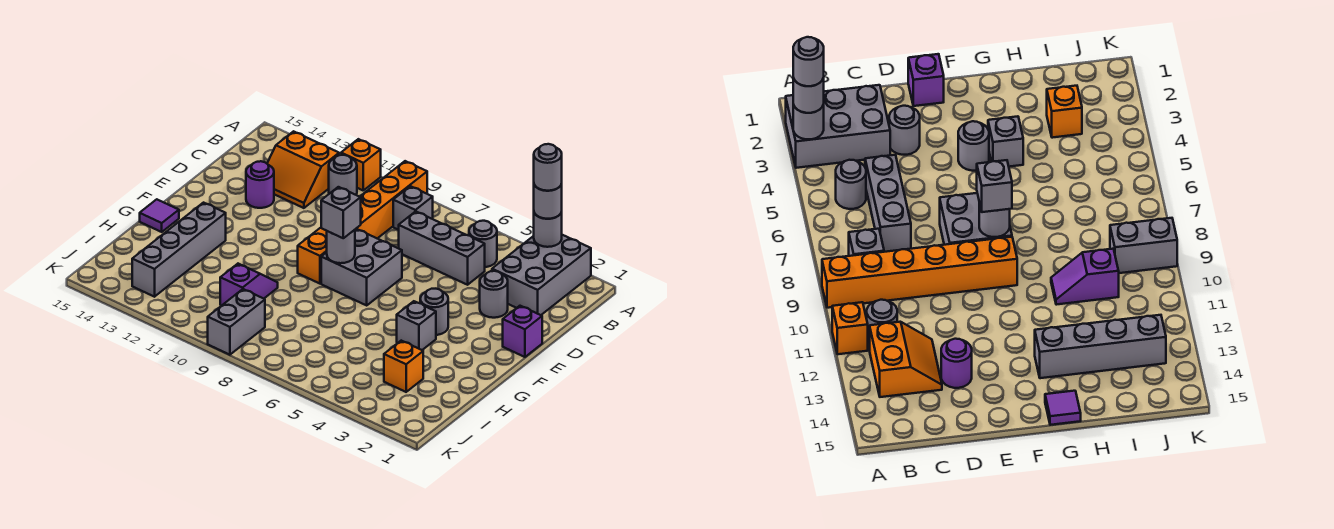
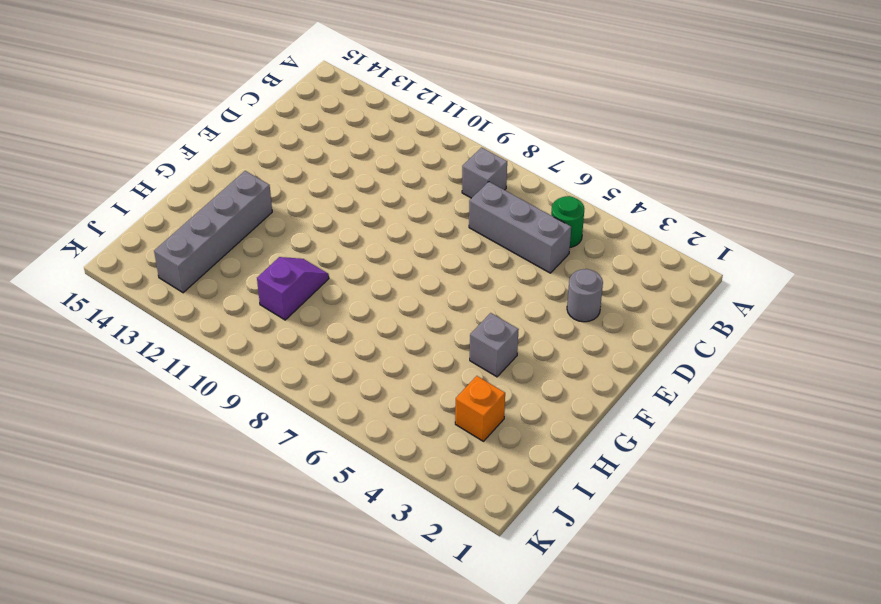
green 1x1 round brick [551,196,584,247] -> grey 1x1 round brick [469,221,497,267]
none -> grey 2x3 brick [492,235,591,315]
none -> orange 1x6 brick [298,161,427,284]
none -> orange 1x1 brick [341,139,381,190]

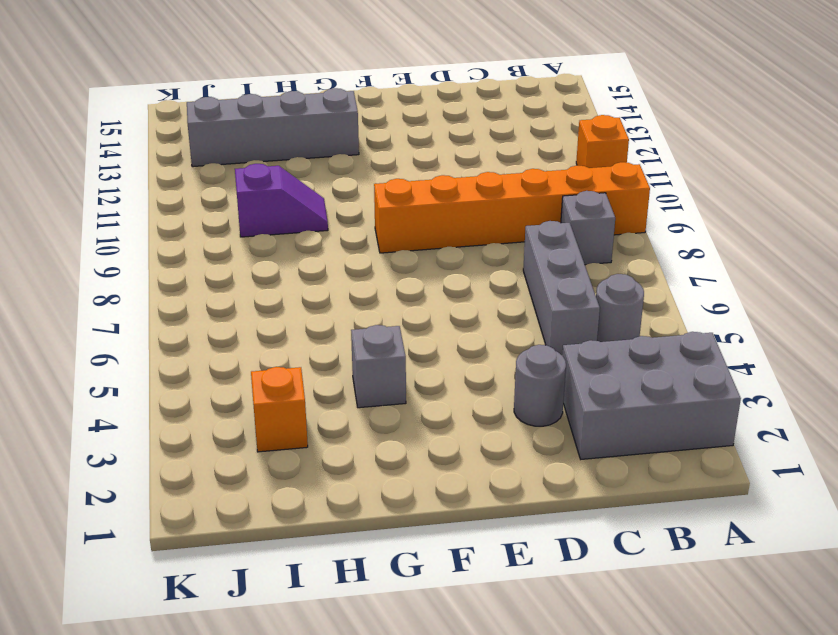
none -> grey 1x1 round brick [329,155,357,195]
none -> orange 2x2 slope [267,131,339,208]
none -> purple 1x1 round brick [246,161,274,208]

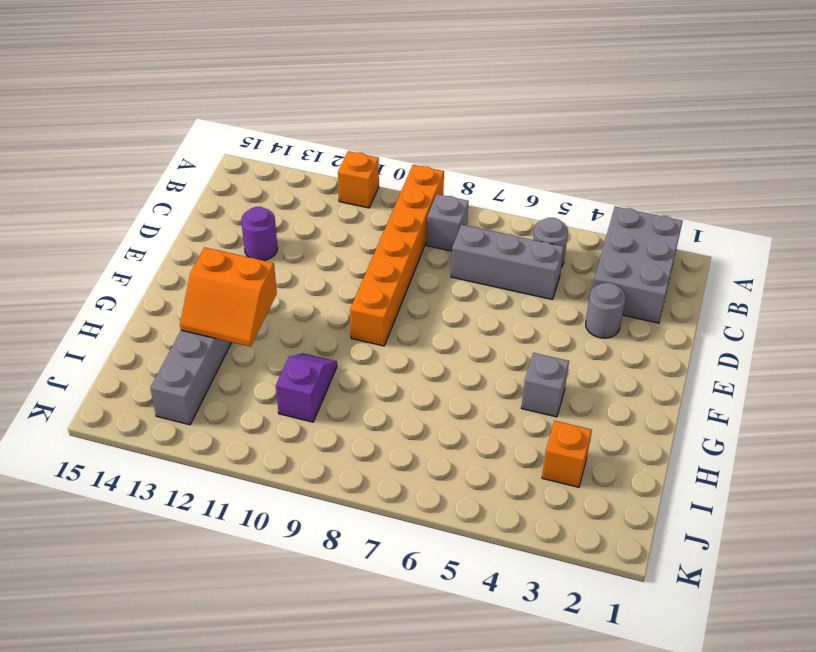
orange 2x2 slope [180,247,277,347] -> orange 2x2 slope moved to [267,131,339,208]
none -> grey 1x1 round brick [329,155,357,195]
none -> purple 1x1 brick [503,306,542,357]
none -> grey 2x2 brick [321,229,402,305]

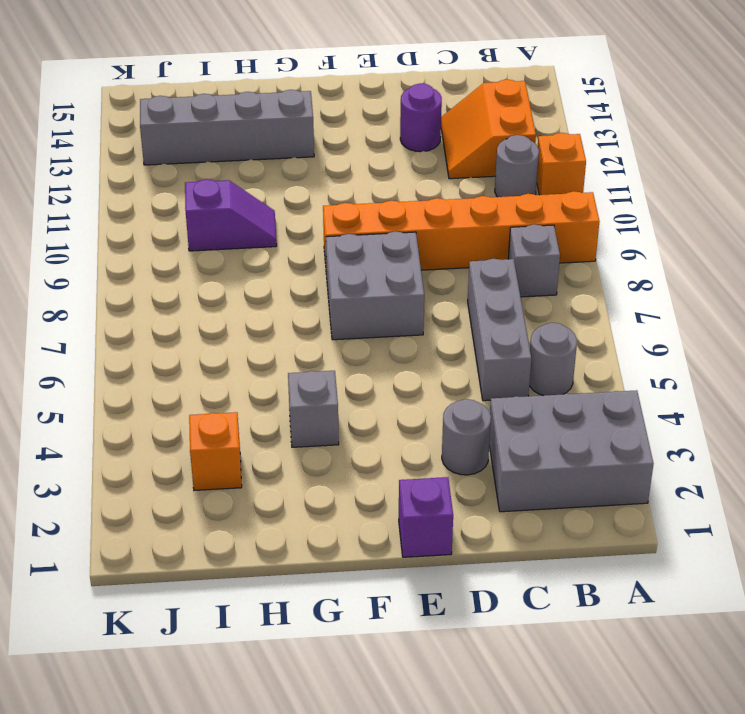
none -> grey 1x1 round brick [420,289,448,335]
none -> purple 1x1 tile [140,199,179,232]
none -> grey 1x2 brick [208,289,265,355]

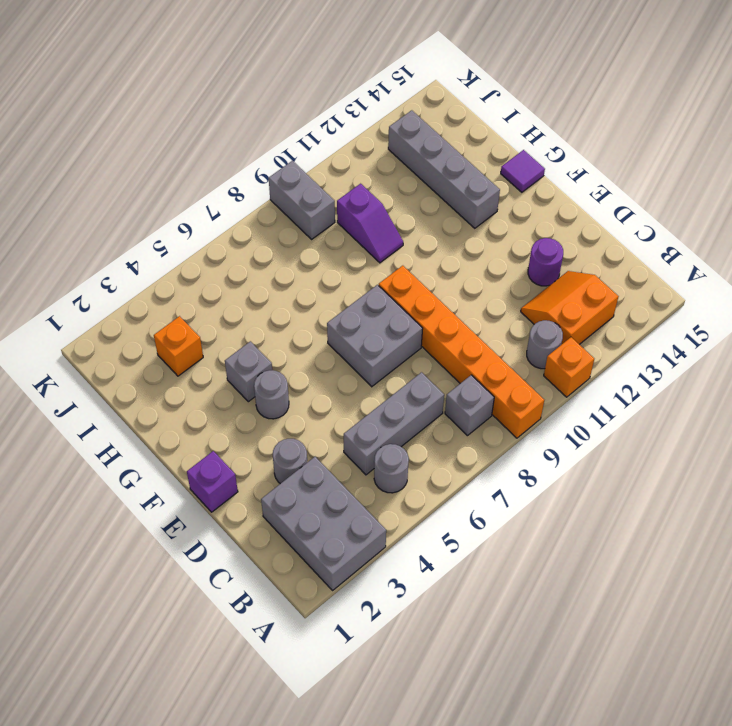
none -> grey 1x1 round brick [534,212,562,247]
none -> grey 1x1 round brick [327,230,355,263]
none -> grey 1x1 round brick [534,184,562,219]

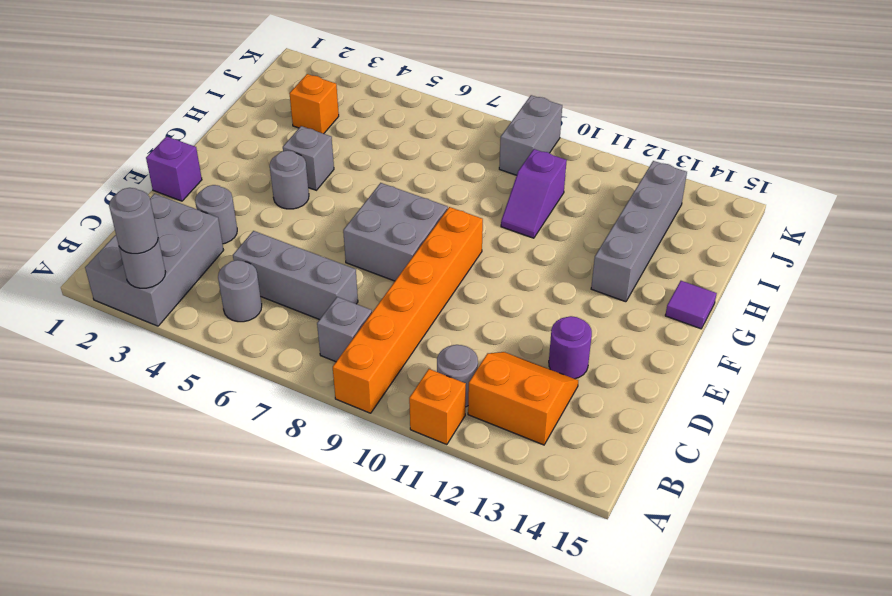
none -> grey 1x1 round brick [327,230,355,263]
none -> grey 1x1 brick [321,187,361,238]
none -> grey 1x1 round brick [534,144,562,191]

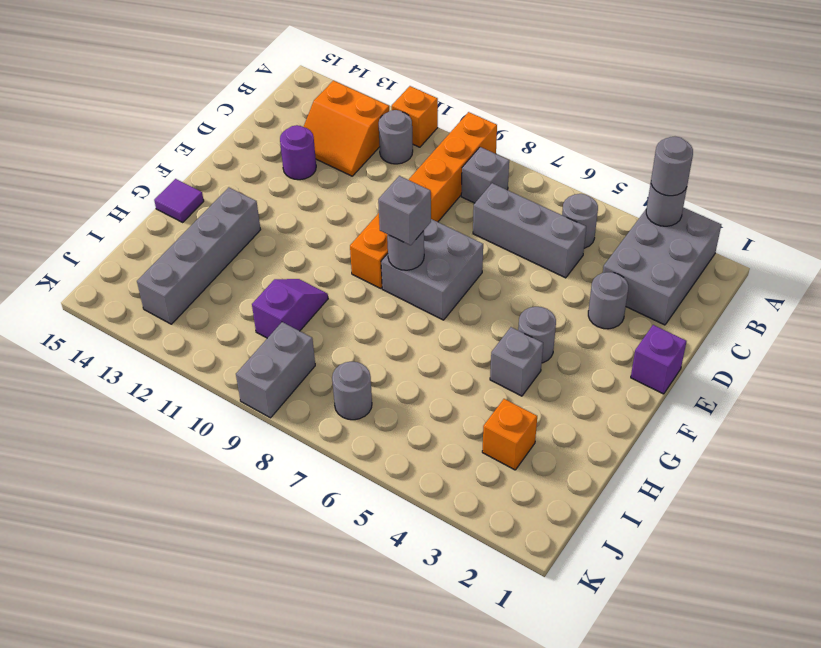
grey 1x1 round brick [332,362,372,420] -> grey 1x1 round brick moved to [534,144,562,191]

